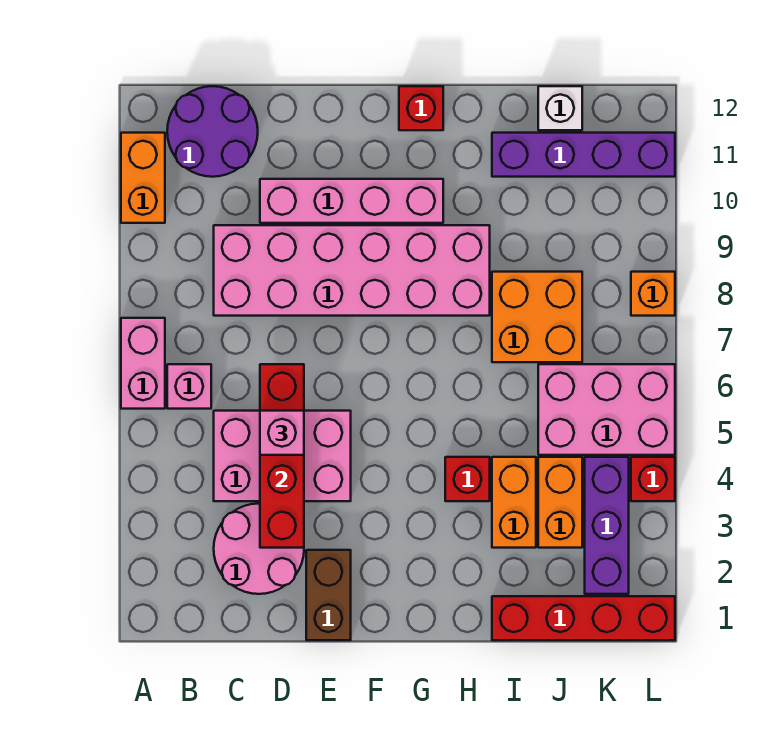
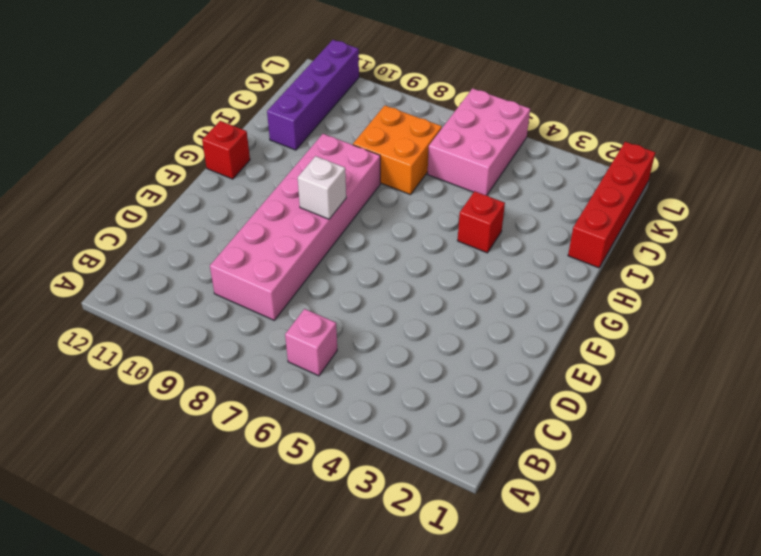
white 1x1 brick [298,156,346,219] -> white 1x1 brick moved to [538,86,582,130]
none -> pink 1x2 brick [121,318,165,409]
none -> orange 1x2 brick [121,133,165,223]
none -> purple 2x2 round brick [167,86,258,177]

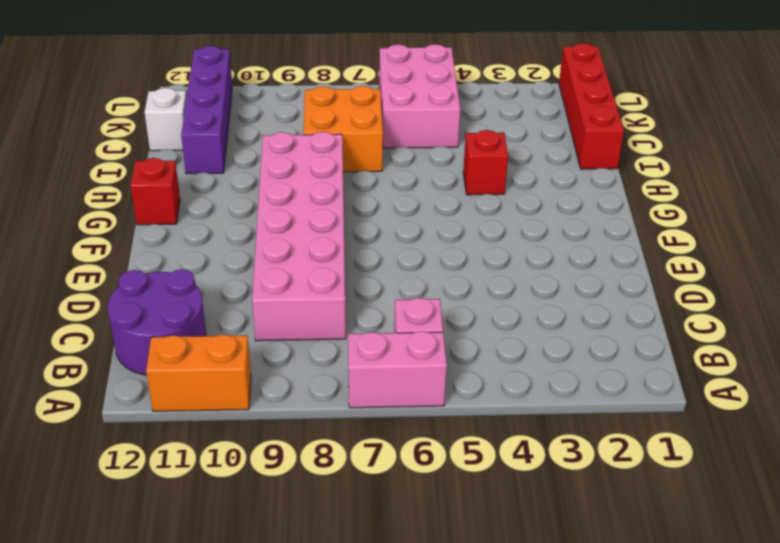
none -> pink 2x2 round brick [214,504,304,594]
none -> pink 2x3 brick [214,411,351,501]
none -> pink 1x4 brick [260,179,443,223]

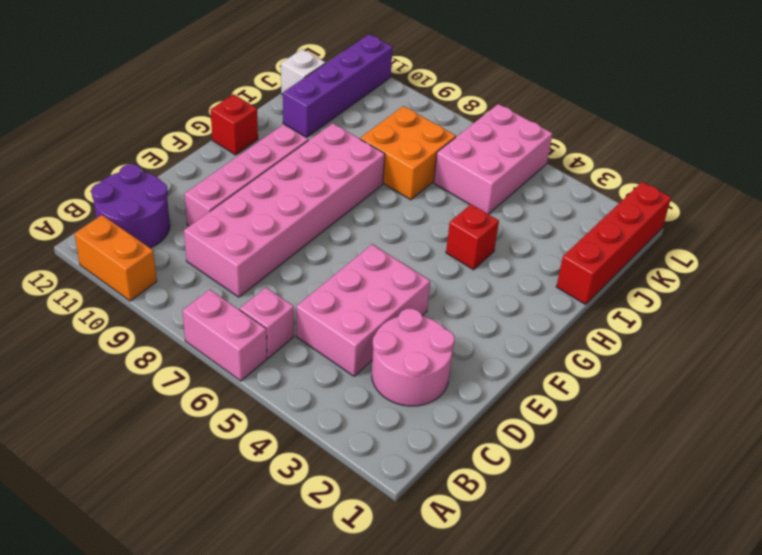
none -> brown 1x2 brick [306,550,351,640]
none -> orange 1x2 brick [492,457,536,548]
none -> orange 1x2 brick [538,457,582,548]

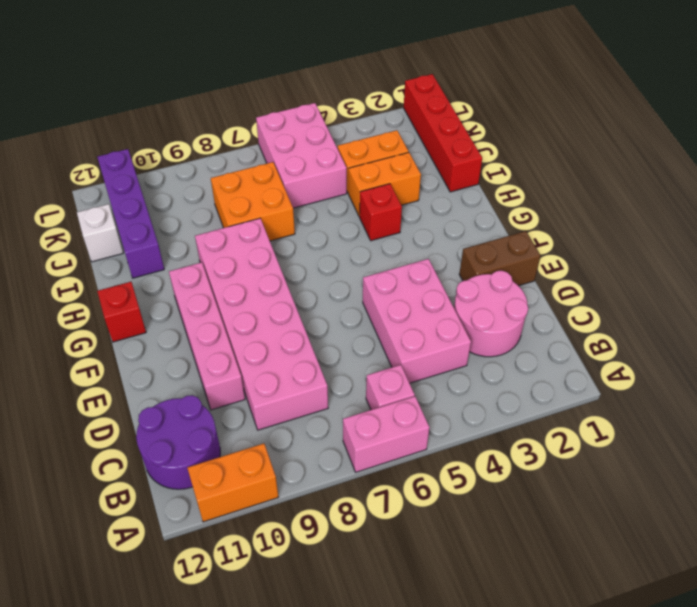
none -> purple 1x3 brick [585,457,629,594]
none -> red 1x1 brick [631,457,675,501]
none -> orange 1x1 brick [631,272,675,316]

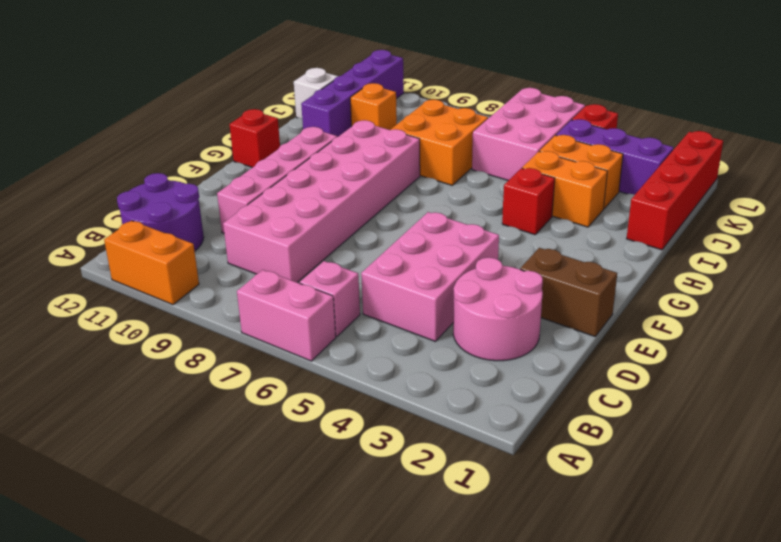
orange 1x1 brick [350,83,397,130] -> orange 1x1 brick moved to [631,272,675,316]
none -> red 1x4 brick [260,364,304,548]
none -> pink 1x1 brick [260,411,304,455]

